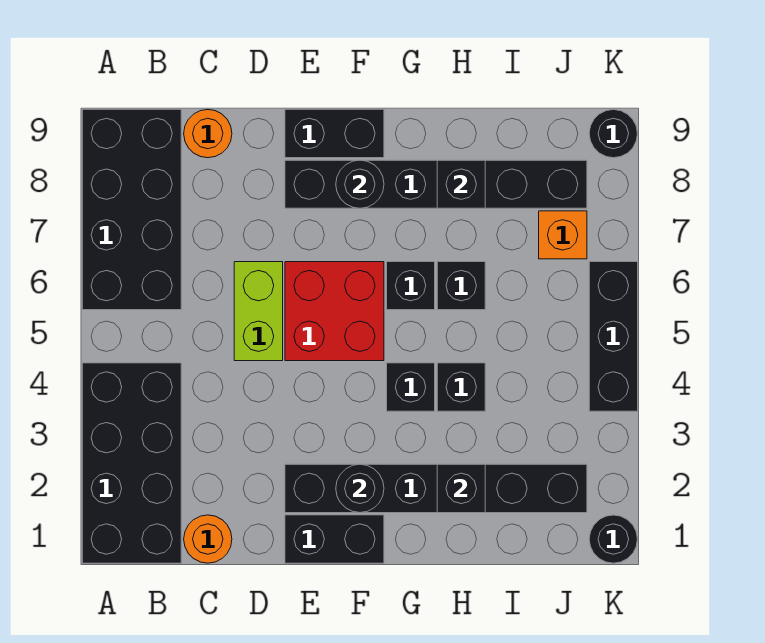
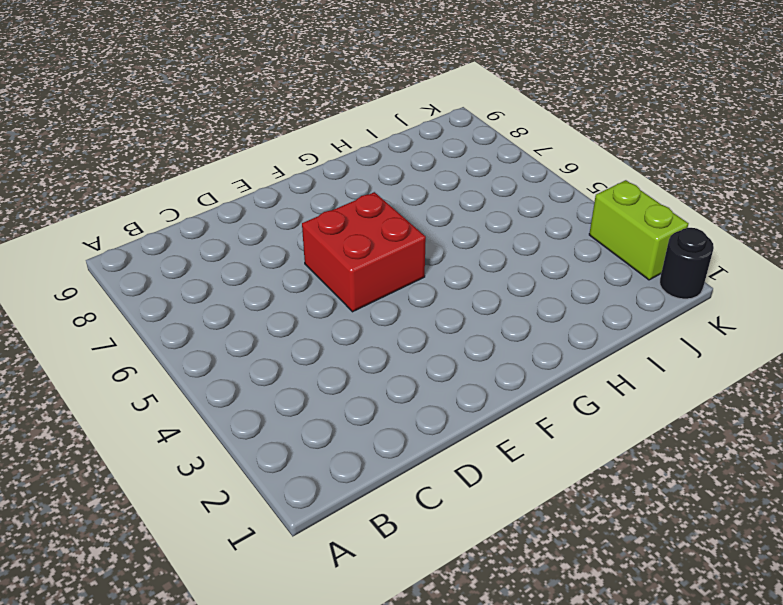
lime 1x2 brick [589,180,688,280] -> lime 1x2 brick moved to [234,262,283,361]
none -> black 2x4 brick [82,363,181,563]
none -> black 2x4 brick [82,109,181,310]
none -> orange 1x1 round brick [184,515,232,563]

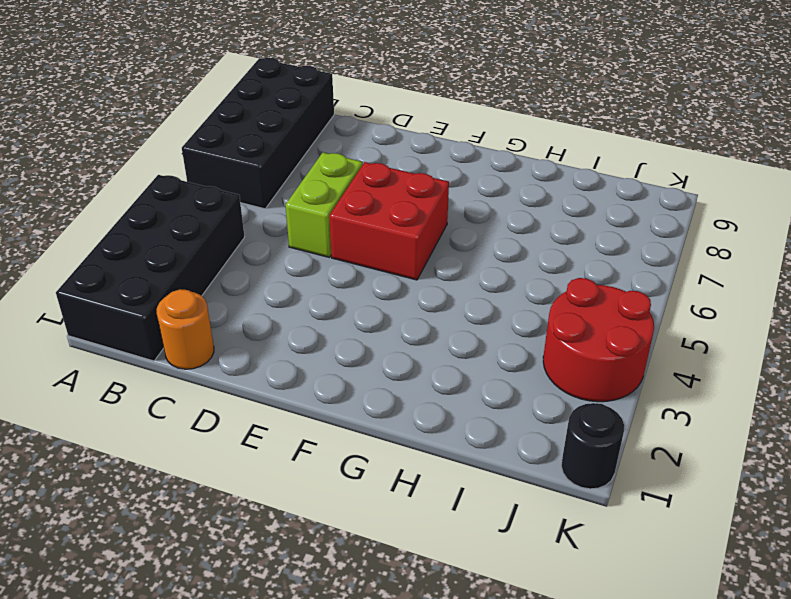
red 2x2 round brick [543,278,654,402] -> black 1x3 brick [589,262,638,411]
none -> orange 1x1 round brick [184,110,232,158]
none -> black 1x2 brick [285,515,384,563]
none -> black 1x6 brick [285,464,587,513]

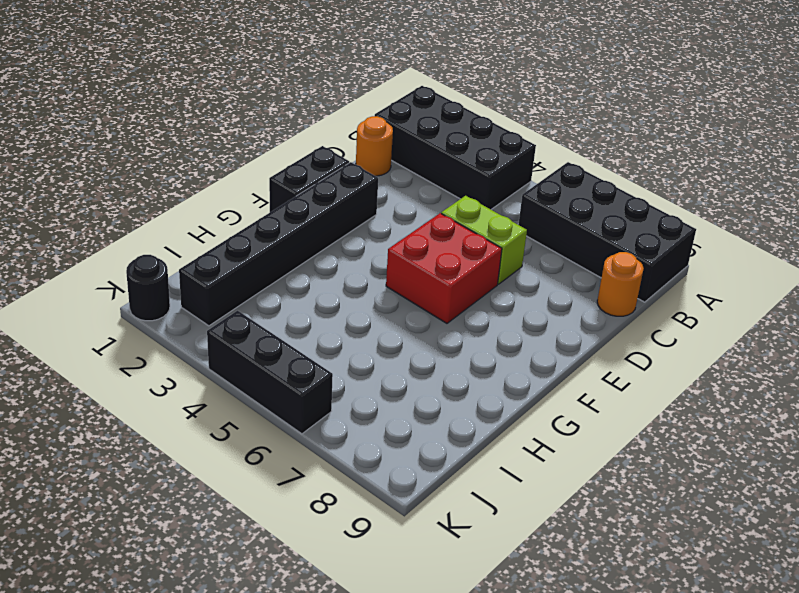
none -> black 1x6 brick [285,160,587,208]
none -> black 1x2 brick [285,109,384,158]
none -> black 1x1 brick [387,363,435,411]

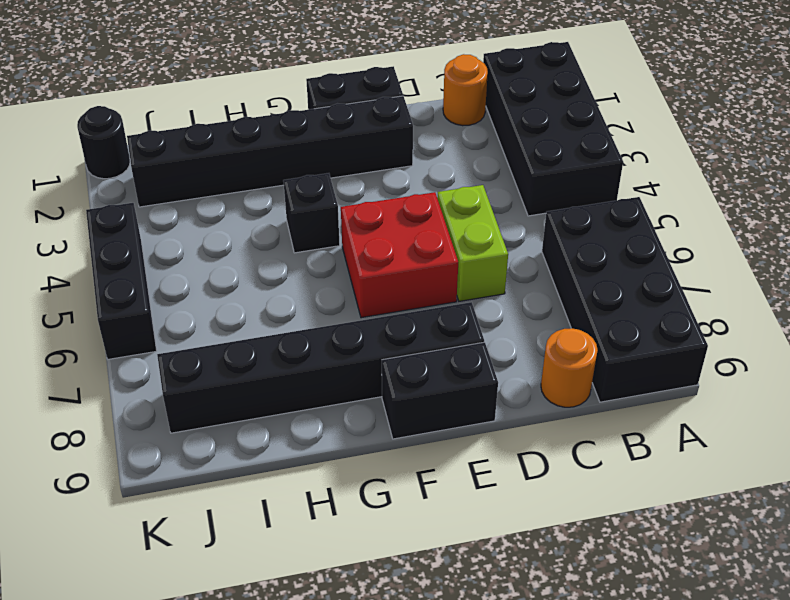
none -> black 1x1 brick [387,262,435,310]
none -> black 1x1 brick [437,363,485,411]
none -> black 1x1 brick [437,262,485,310]

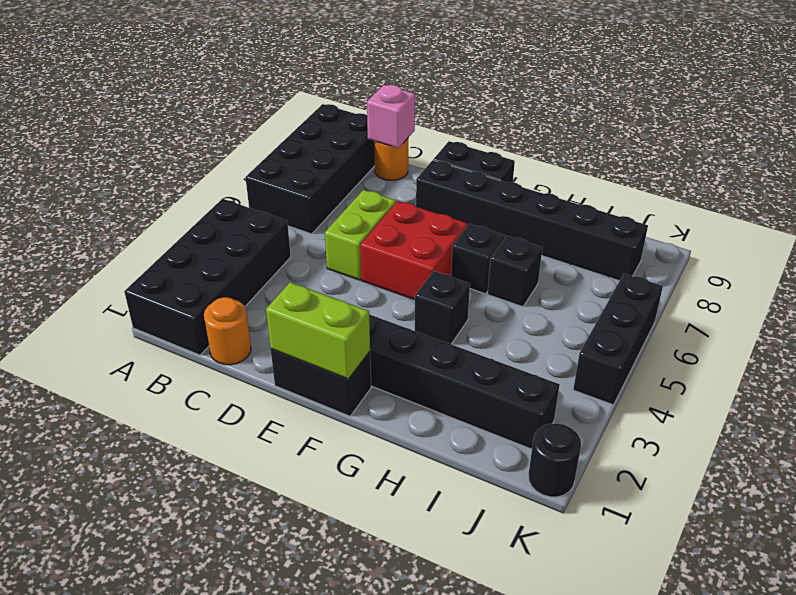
pink 1x1 brick [367,85,415,148] -> none
lime 1x2 brick [266,282,370,379] -> none
none -> black 1x1 brick [437,363,485,411]
none -> orange 1x1 brick [539,211,587,259]
none -> black 1x1 round brick [589,110,638,158]

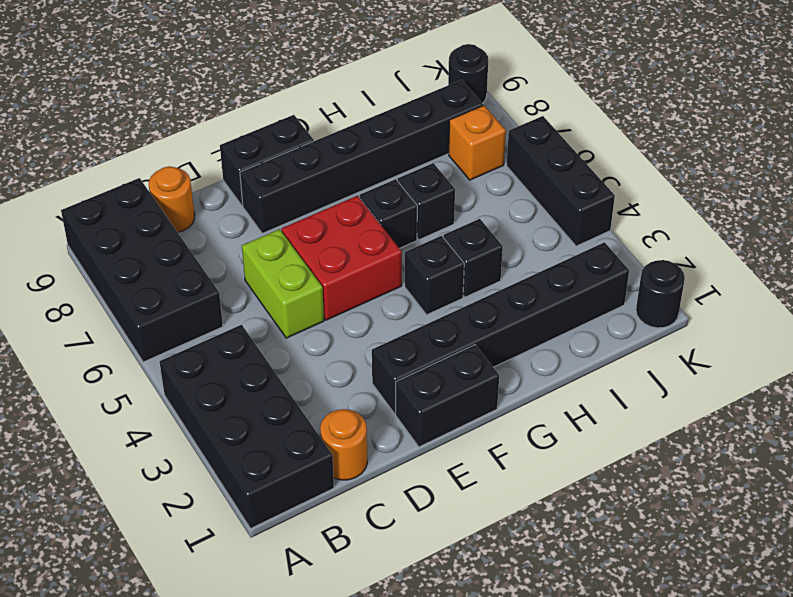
none -> black 1x1 round brick [336,464,384,513]
none -> black 1x1 round brick [336,160,384,208]
none -> black 1x1 brick [437,464,485,513]

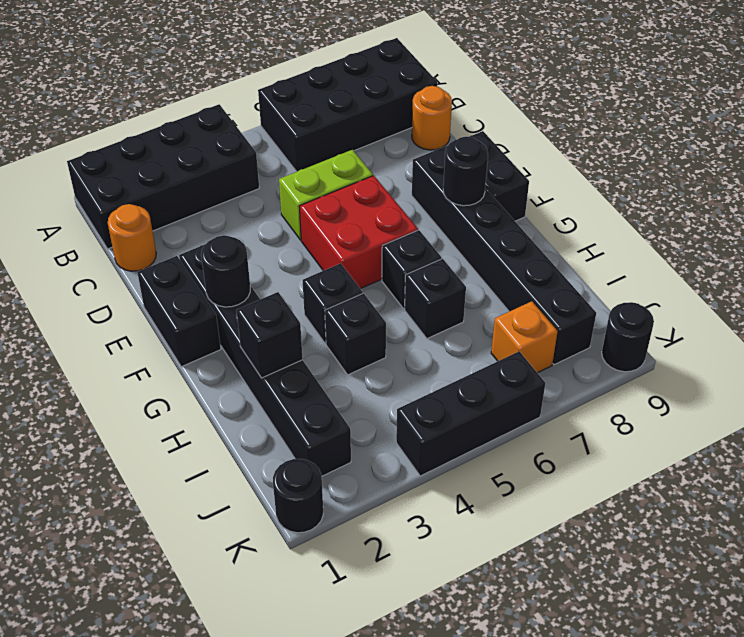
none -> black 1x1 brick [437,160,485,208]

